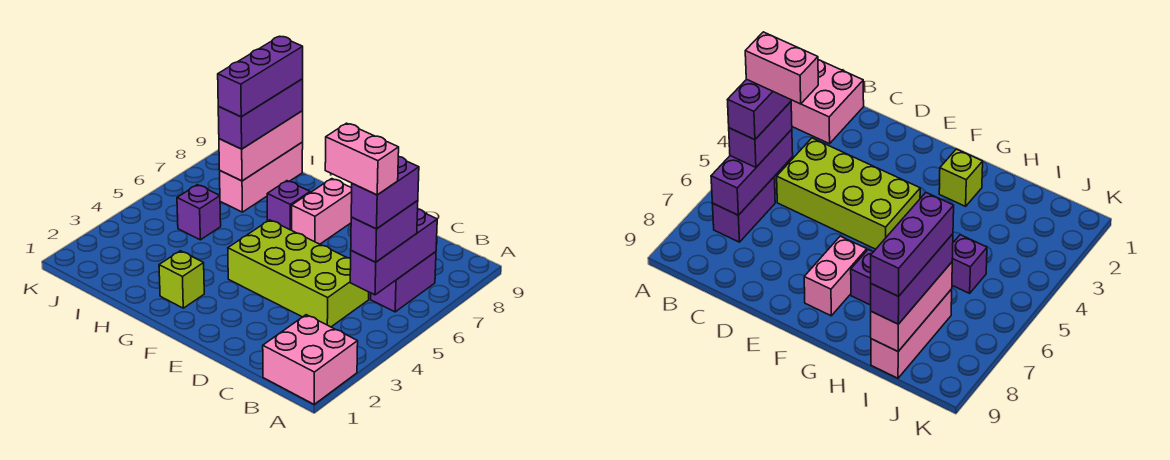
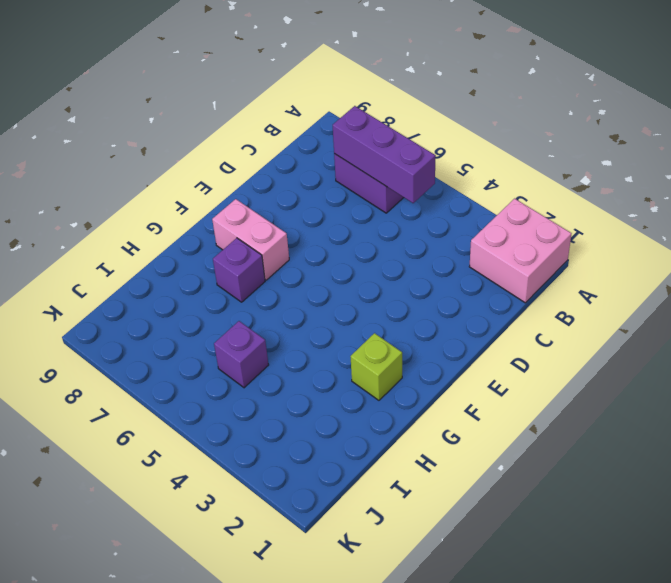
none -> lime 2x4 brick [228,220,369,327]
none -> pink 1x3 brick [220,142,303,212]
none -> pink 1x3 brick [219,111,303,181]

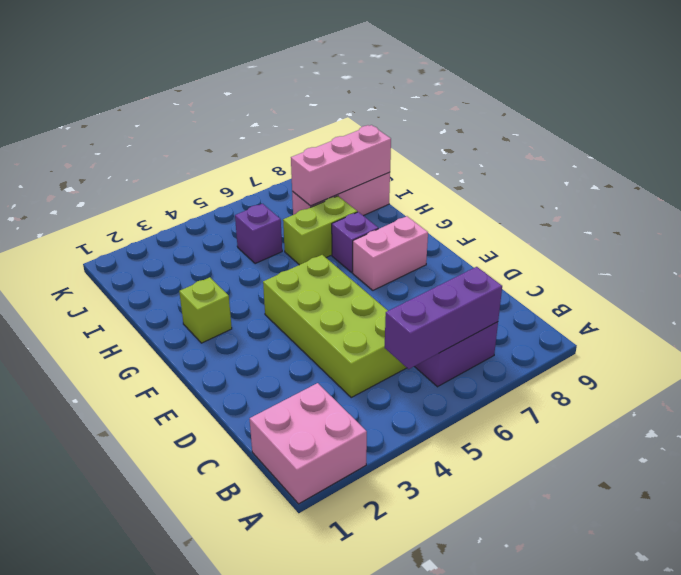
lime 1x2 brick [283,196,357,265] -> none
none -> purple 1x2 brick [351,200,418,262]
none -> purple 1x3 brick [218,79,303,149]
none -> purple 1x2 brick [351,156,419,229]

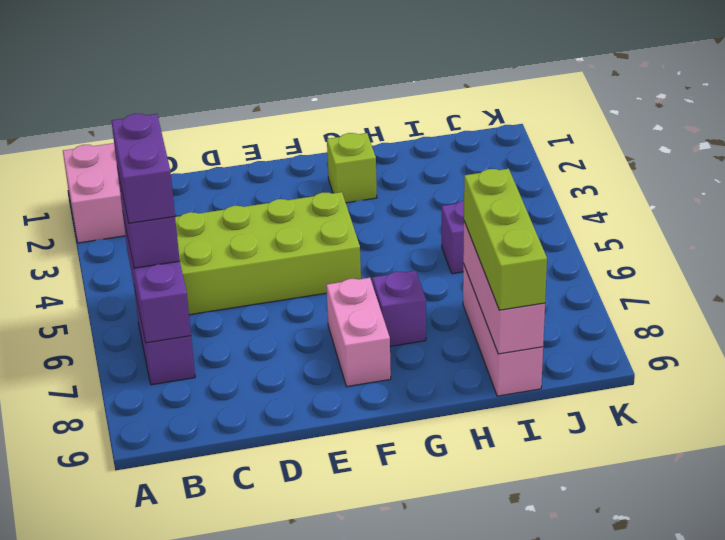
lime 1x3 brick [464,169,547,310] -> purple 1x3 brick [218,79,303,149]
none -> purple 1x3 brick [218,37,303,117]
none -> pink 1x2 brick [325,123,399,195]

